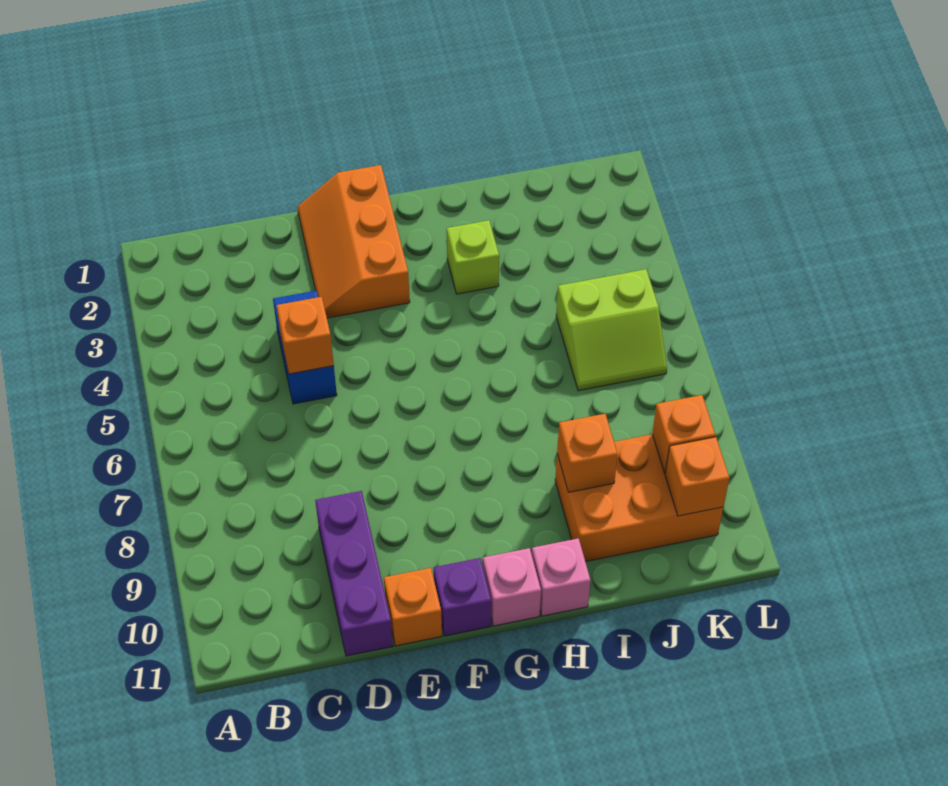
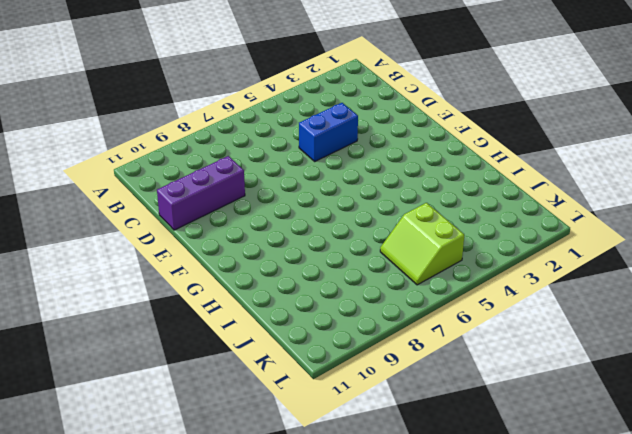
none -> orange 2x3 slope [298,165,410,318]
none -> orange 1x1 brick [384,568,442,646]
none -> purple 1x1 brick [433,558,491,636]

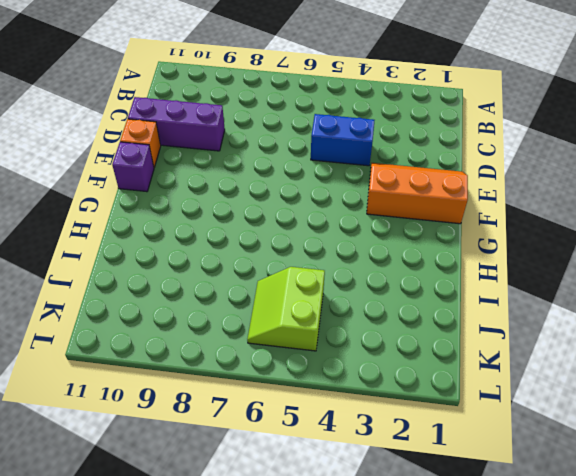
none -> pink 1x1 brick [483,548,541,626]
none -> lime 1x1 brick [447,220,499,294]
none -> pink 1x1 brick [532,538,591,616]

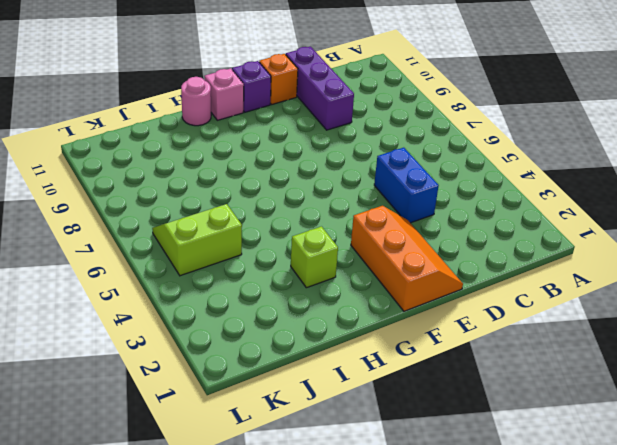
pink 1x1 round brick [181,77,211,126] -> pink 1x1 brick [532,538,591,616]
none -> orange 2x3 brick [555,434,723,562]
none -> orange 1x1 brick [276,297,334,374]
none -> orange 1x1 brick [557,414,618,492]

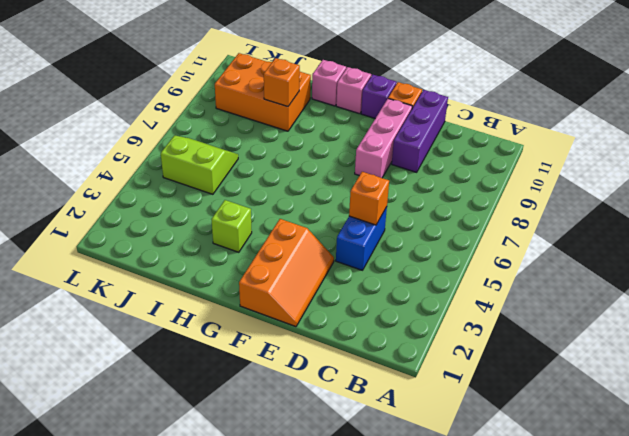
pink 1x3 brick [355,99,412,178] -> none
none -> orange 1x1 brick [652,395,715,473]
none -> orange 1x1 brick [665,437,729,516]

